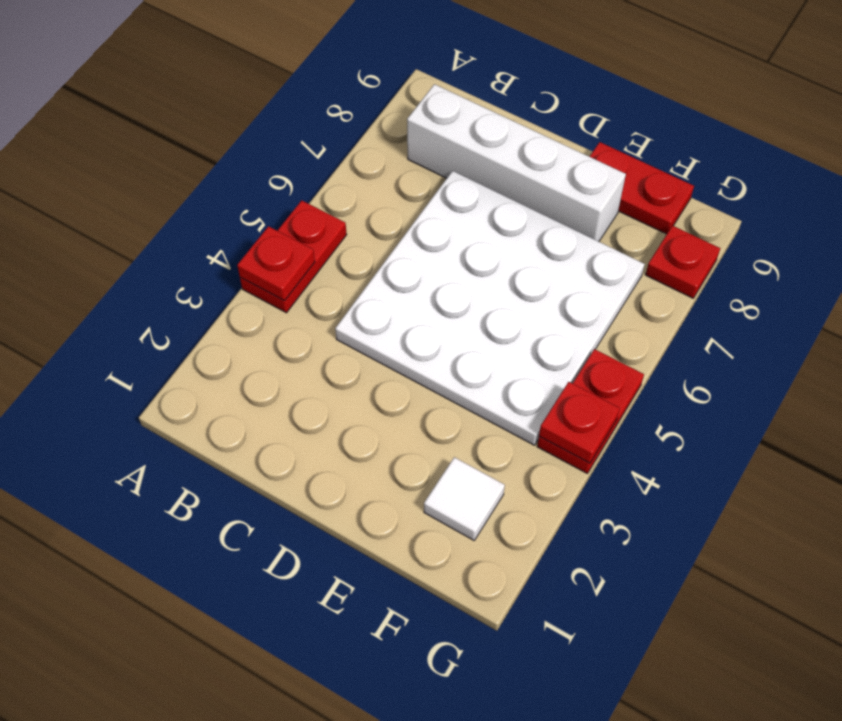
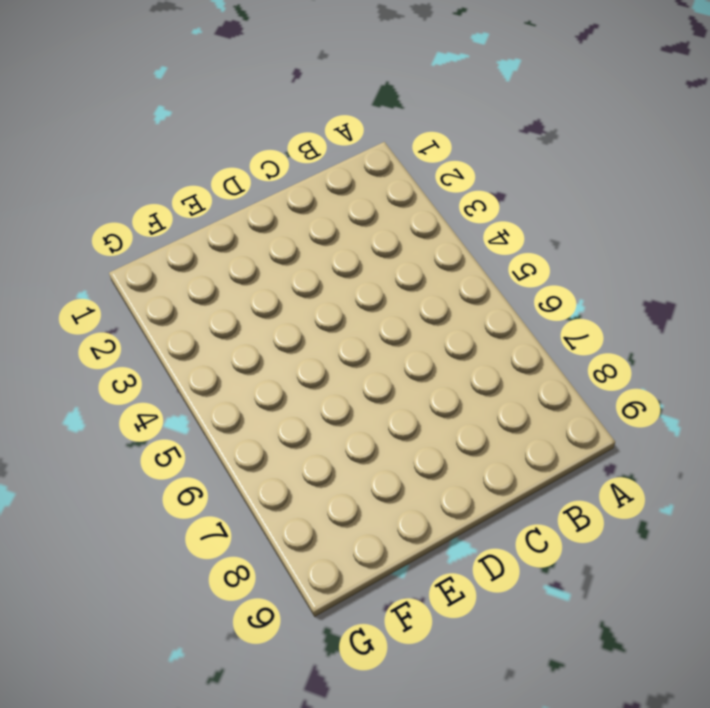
none -> red 1x2 plate [240,200,347,313]
none -> white 1x4 brick [407,84,626,242]

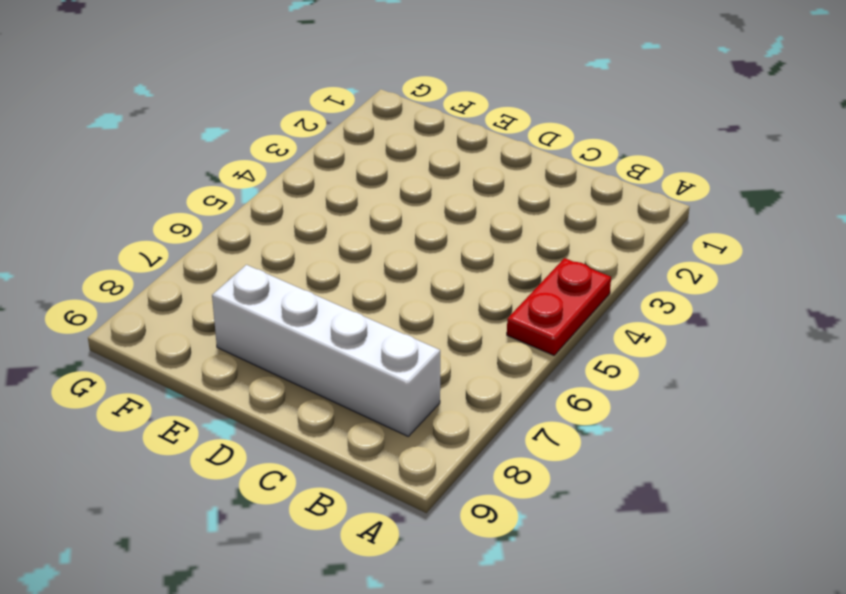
none -> white 4x4 plate [335,171,645,445]
none -> red 1x2 plate [589,142,694,234]

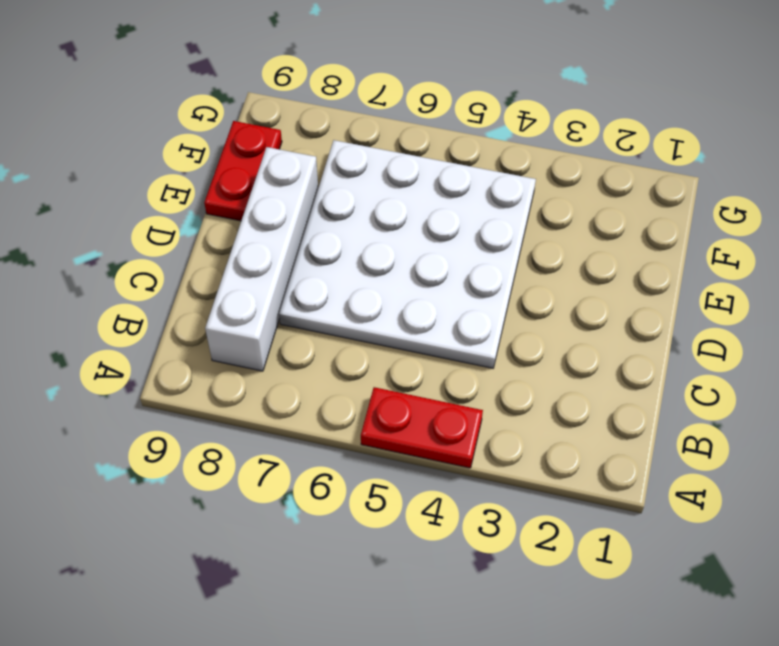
none -> white 1x1 tile [424,457,505,540]
none -> red 1x2 plate [537,349,644,474]

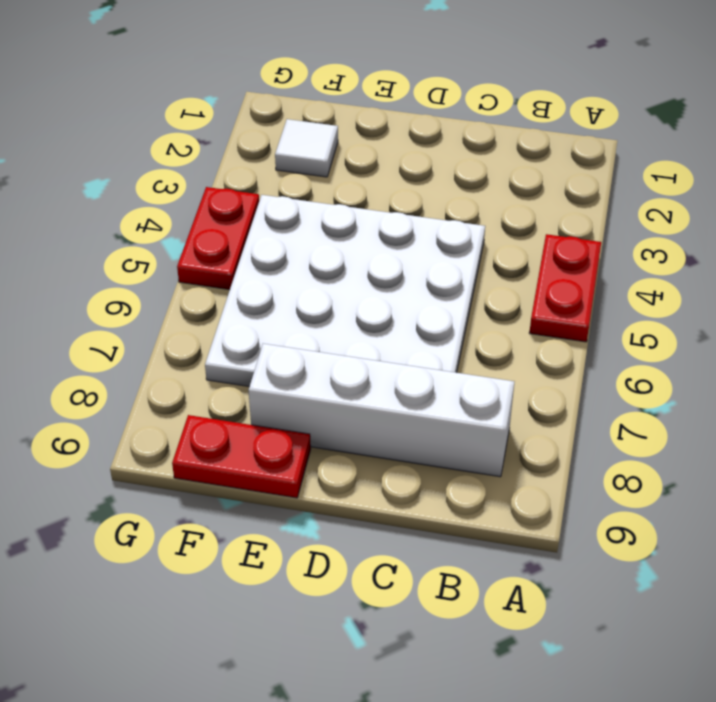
none -> red 1x1 plate [646,226,720,298]
none -> red 1x1 plate [237,226,315,301]

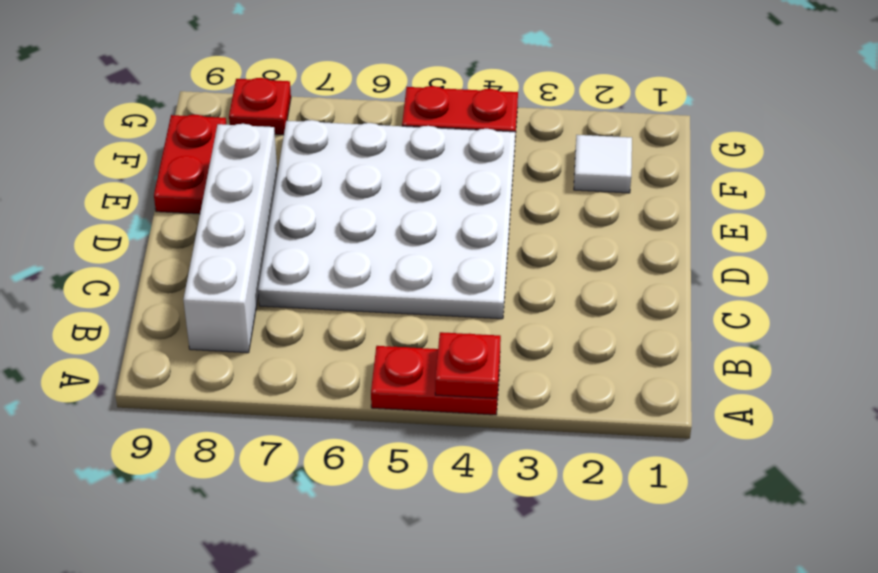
none -> red 1x1 plate [539,382,620,463]

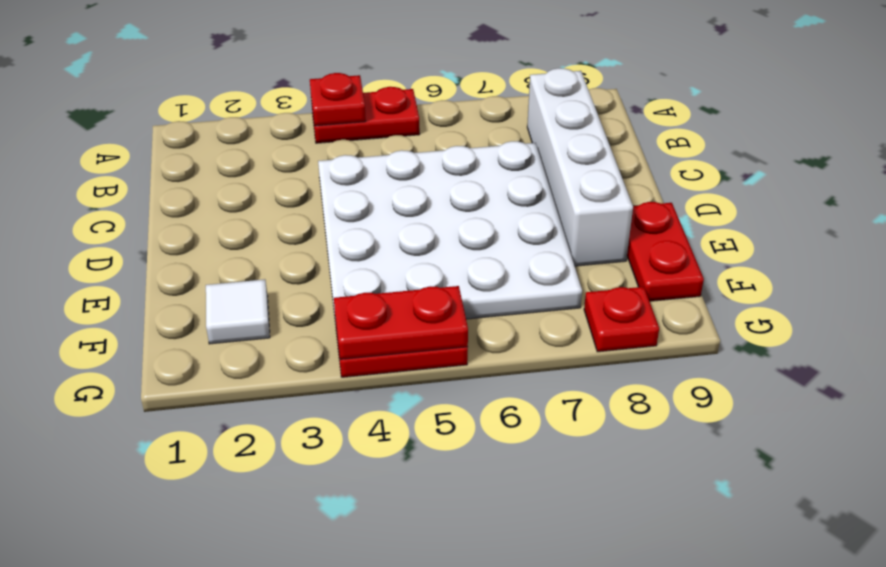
red 1x2 plate [334,286,468,359] -> red 1x1 plate [539,382,620,463]

